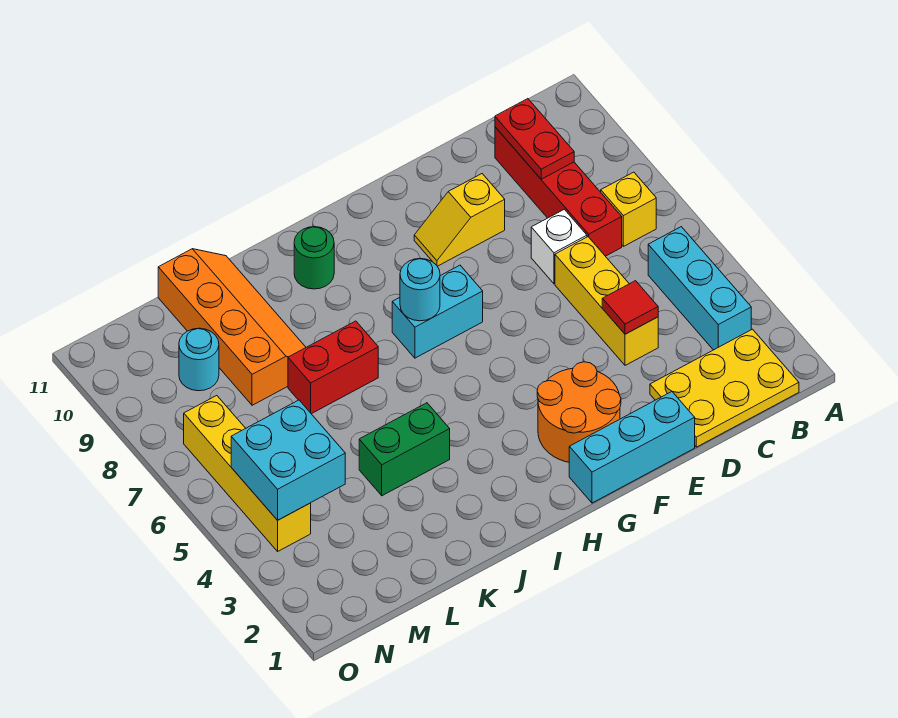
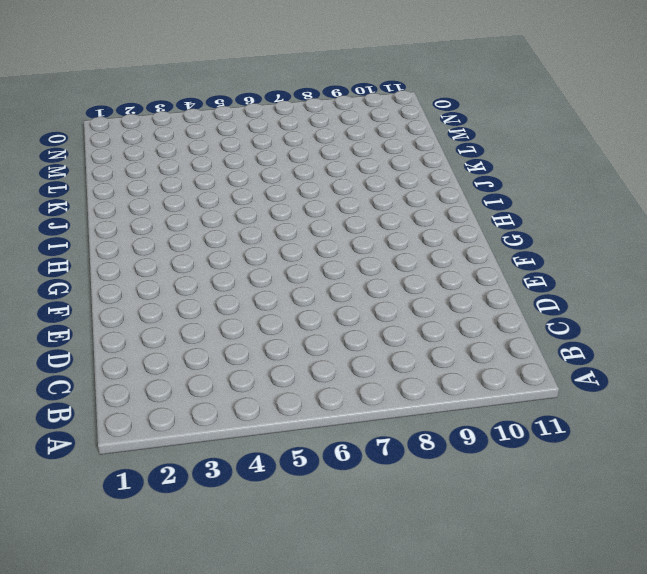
none -> yellow 2x3 plate [650,329,799,447]
none -> cyan 1x3 brick [648,227,751,350]
none -> yellow 1x1 brick [601,172,656,246]

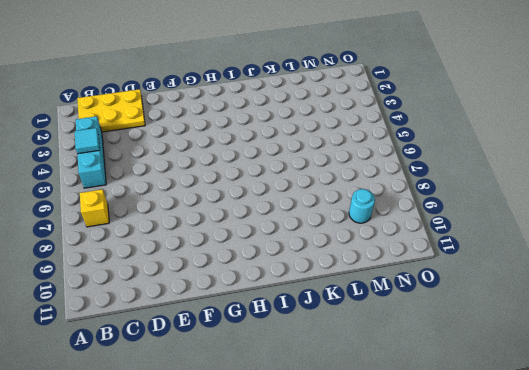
cyan 1x1 tile [75,128,100,154] -> none
none -> red 1x4 brick [495,127,622,256]
none -> yellow 1x3 brick [555,237,658,365]
none -> white 1x1 brick [531,209,587,284]

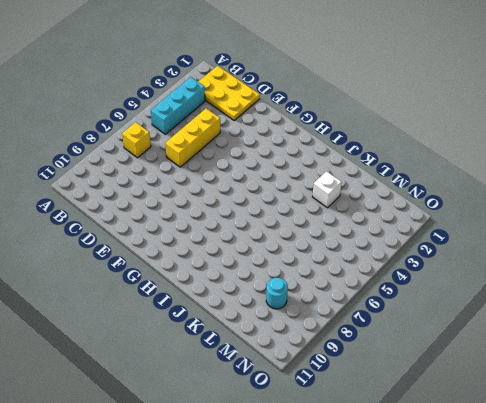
white 1x1 brick [313,171,342,208] -> white 1x1 brick moved to [531,209,587,284]
none -> red 1x4 brick [495,127,622,256]
none -> cyan 1x3 brick [569,392,695,503]
none -> yellow 1x2 slope [414,174,505,266]

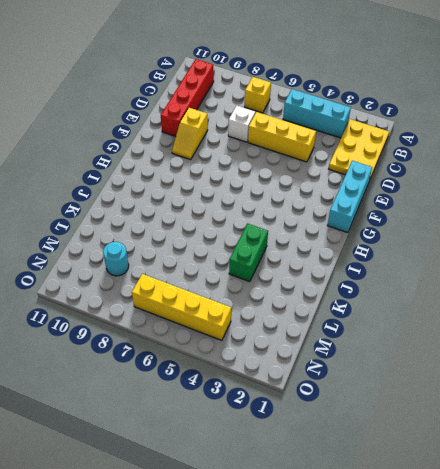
red 1x4 brick [161,59,214,136] -> red 1x4 brick turned to [495,127,622,256]
none -> orange 2x2 round brick [537,362,621,462]
none -> cyan 1x2 brick [392,265,483,358]
none -> green 1x1 round brick [294,227,334,289]

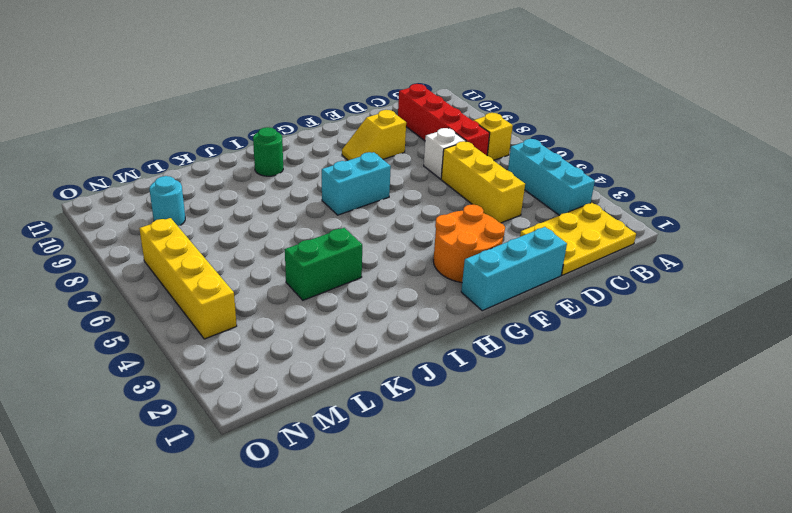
none -> red 1x2 brick [288,321,378,414]
none -> orange 2x4 slope [158,249,306,405]
none -> red 1x2 plate [495,99,574,179]

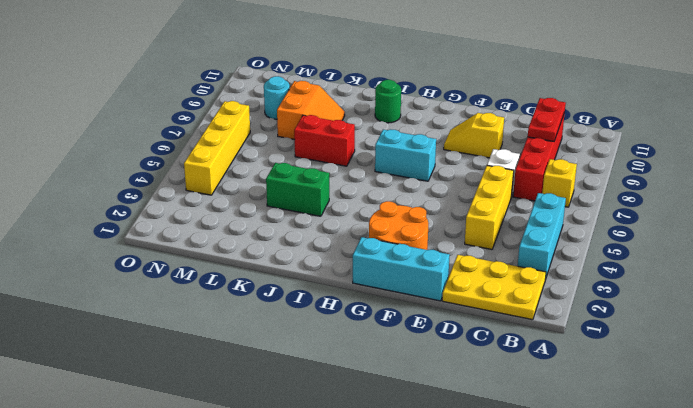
orange 2x2 slope [277,81,345,140] -> orange 2x4 slope [158,249,306,405]
none -> red 1x1 tile [602,281,658,334]
none -> cyan 1x1 round brick [400,258,440,321]
none -> cyan 2x2 brick [231,400,345,520]

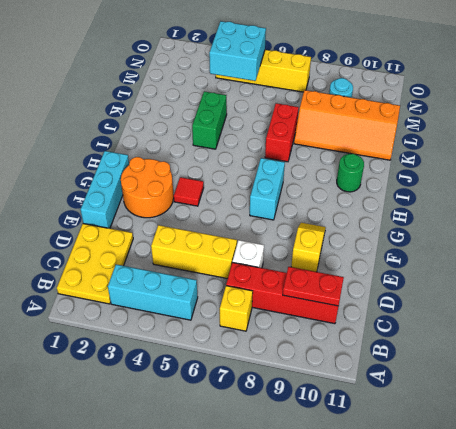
red 1x1 tile [174,177,204,206] -> red 1x1 tile moved to [602,281,658,334]
none -> cyan 1x1 round brick [400,258,440,321]

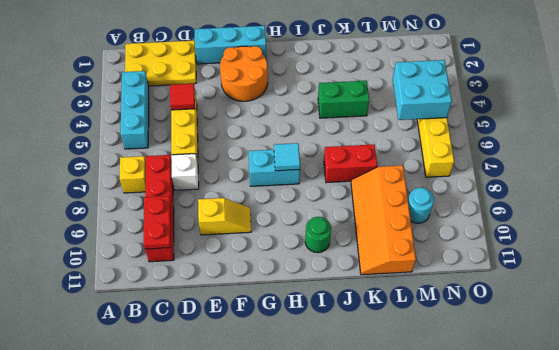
cyan 1x1 tile [274,143,300,171] -> cyan 1x1 round brick [400,258,440,321]

